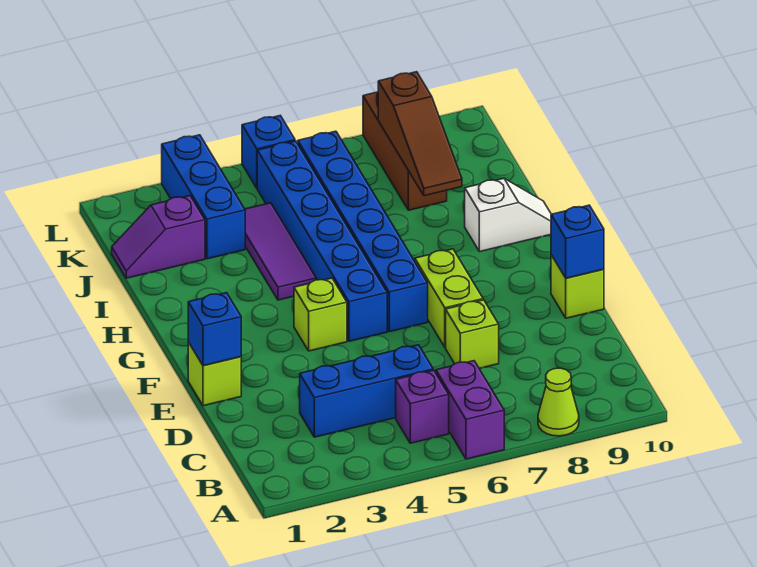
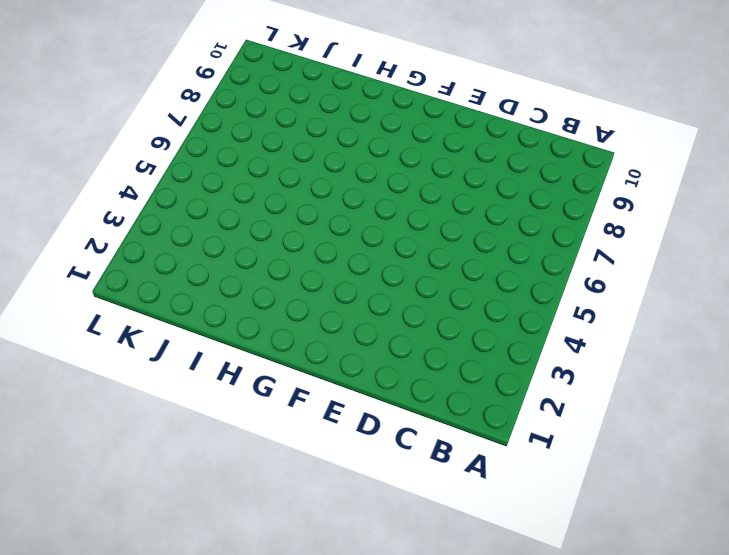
none -> purple 1x2 brick [436,361,504,459]
none -> lime 1x1 cone [538,368,579,436]
none -> purple 1x1 brick [396,370,449,443]

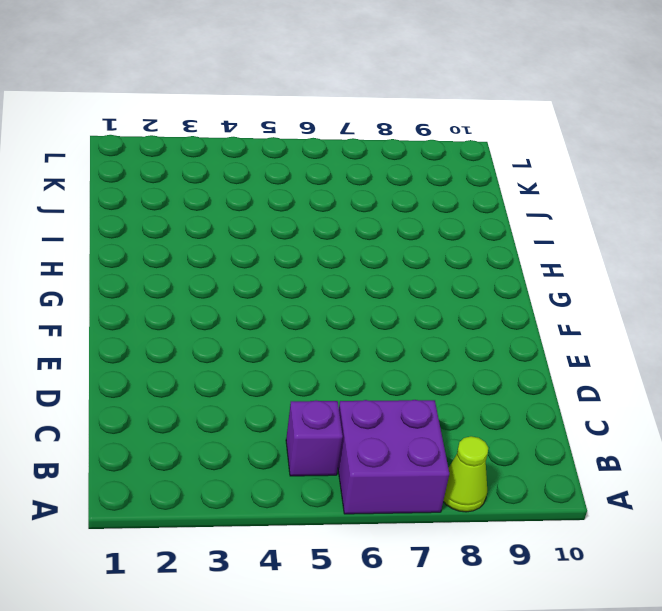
purple 2x2 brick [338,400,449,514] -> purple 1x2 brick [436,361,504,459]
none -> blue 1x3 brick [300,345,433,437]
none -> lime 1x1 brick [446,300,499,368]
none -> lime 1x1 brick [188,342,241,406]

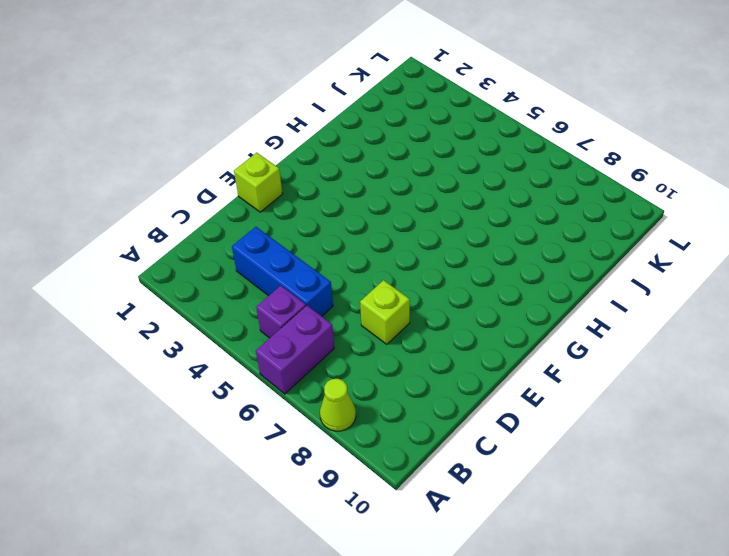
none -> lime 1x2 brick [415,249,483,347]
none -> lime 1x1 brick [551,255,604,318]
none -> lime 1x1 brick [294,278,347,351]

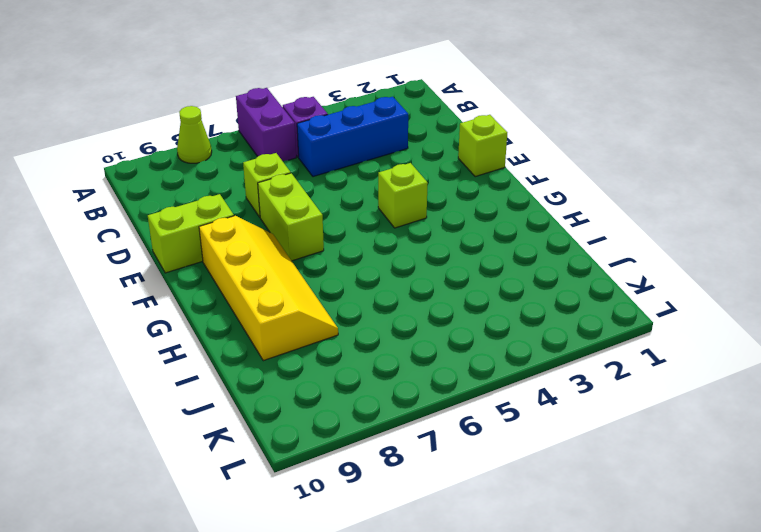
lime 1x2 brick [148,194,234,273] -> lime 1x1 brick [551,255,604,318]
yellow 2x4 slope [199,216,338,361] -> white 1x2 slope [465,178,551,252]
none -> blue 1x6 brick [257,141,387,341]
none -> blue 1x6 brick [298,131,428,332]
none -> purple 1x3 tile [245,203,316,300]

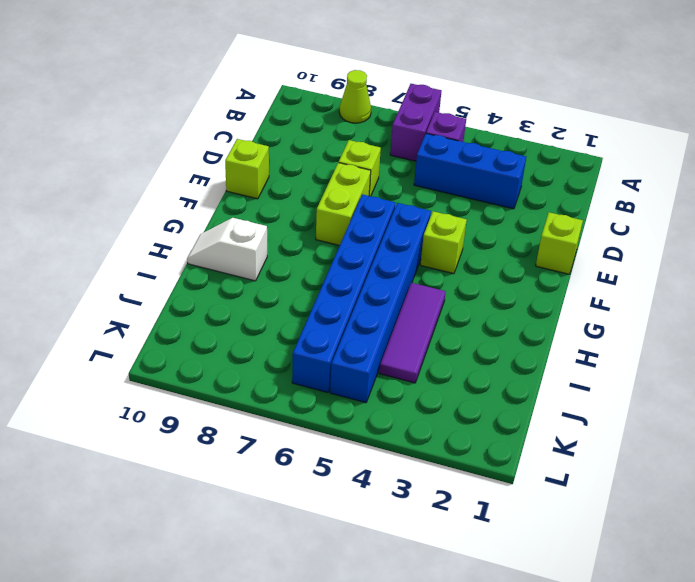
none -> purple 1x2 slope [112,196,205,278]
none -> blue 1x3 brick [162,135,245,259]
none -> brown 1x3 brick [363,92,447,210]

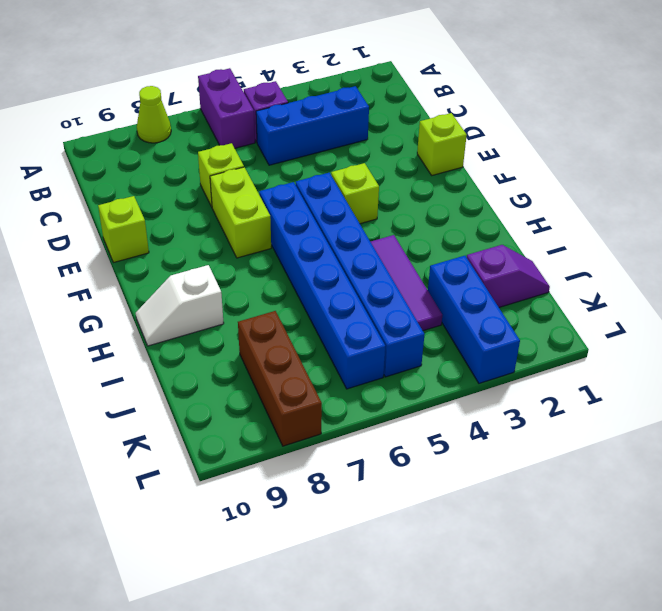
none -> blue 1x1 brick [242,116,295,188]
none -> blue 1x1 brick [188,293,241,366]
none -> blue 1x1 brick [551,205,604,278]

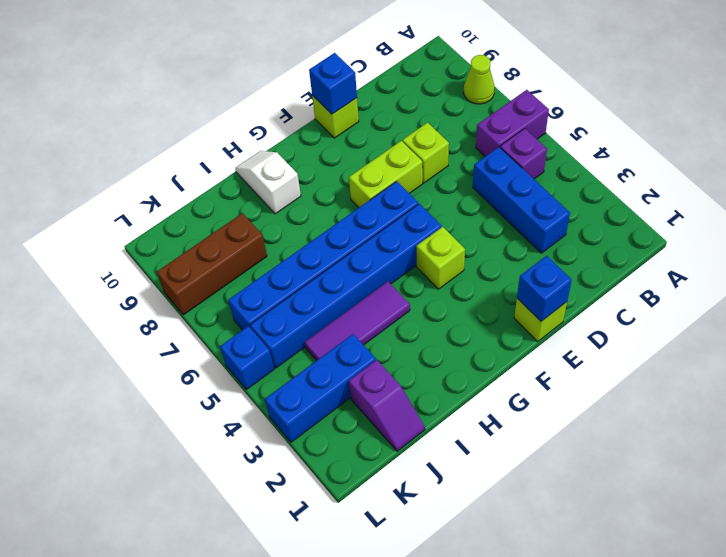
none -> brown 1x3 slope [378,72,462,196]

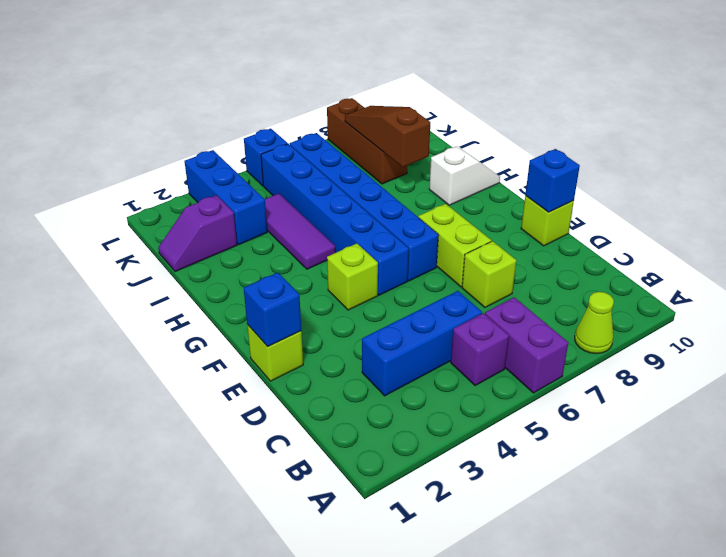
brown 1x3 slope [345,106,430,167] -> brown 1x3 slope turned to [378,72,462,196]

